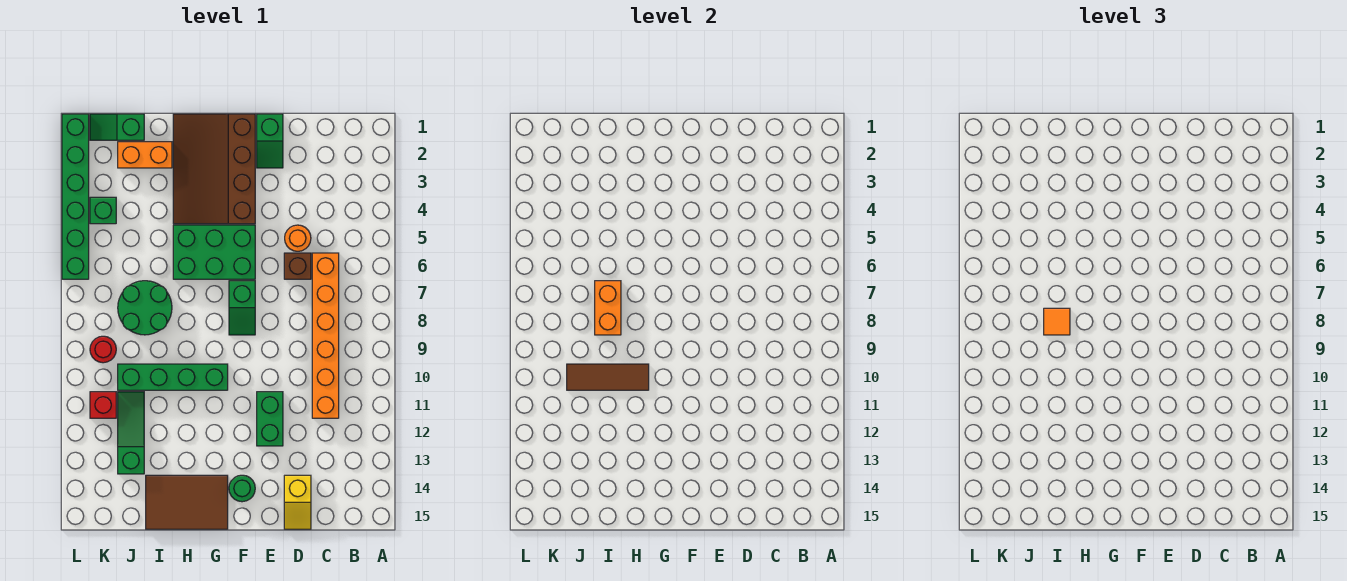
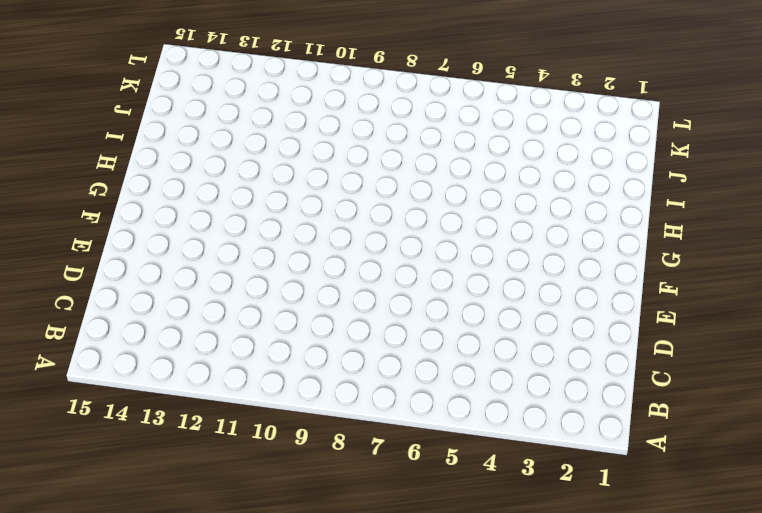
none -> orange 1x6 brick [312,253,339,418]
none -> orange 1x1 round brick [285,225,311,251]
none -> brown 1x1 brick [284,253,311,279]

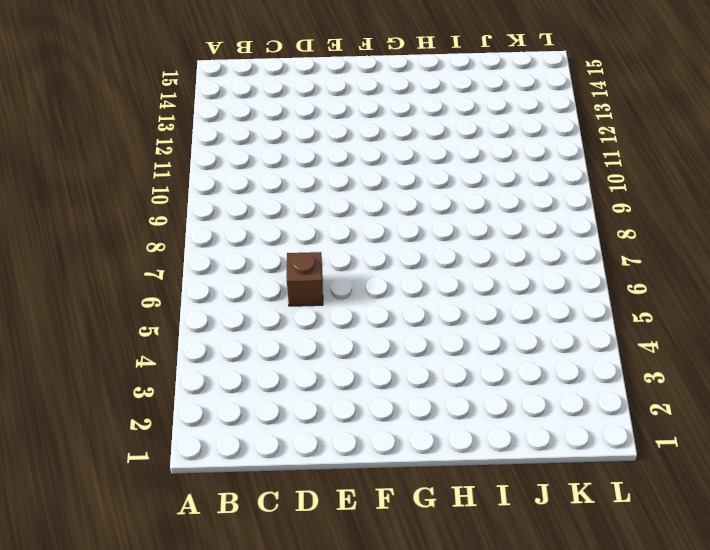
none -> orange 1x6 brick [312,253,339,418]
none -> orange 1x1 round brick [285,225,311,251]
none -> yellow 1x2 slope [284,475,311,529]

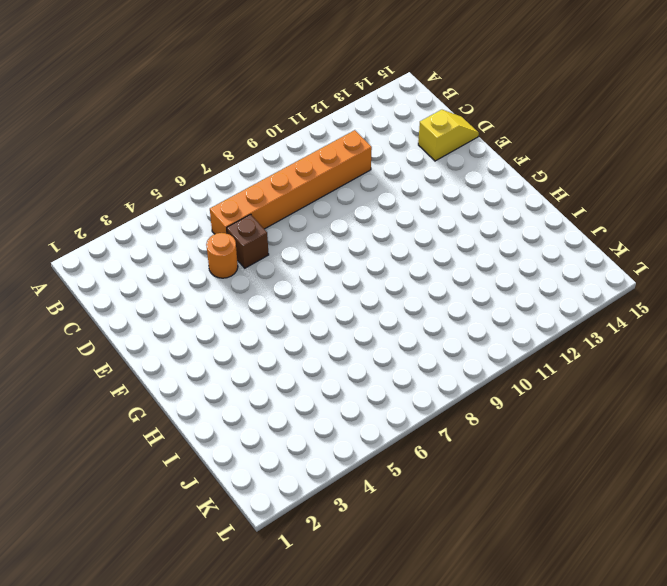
none -> green 1x2 slope [257,114,283,168]
none -> green 1x2 brick [257,392,283,446]
none -> brown 3x4 slope [173,114,255,224]

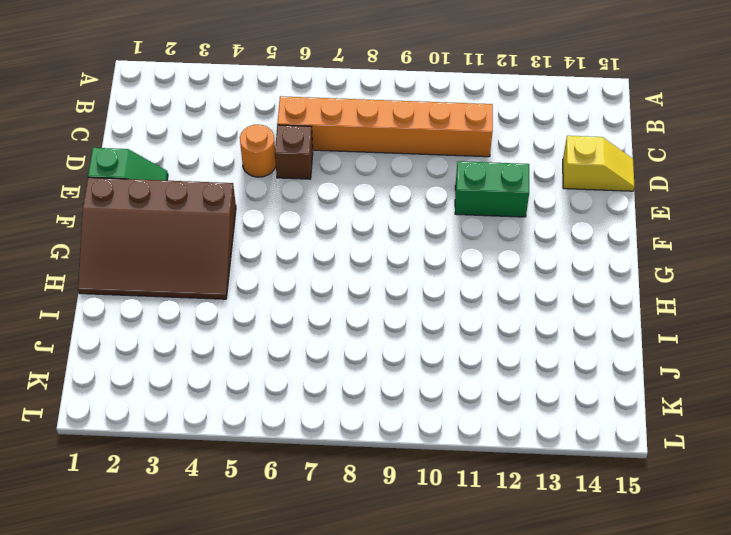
none -> green 2x3 brick [173,225,255,279]
none -> green 1x2 slope [229,281,255,335]
none -> green 1x1 round brick [229,475,255,502]

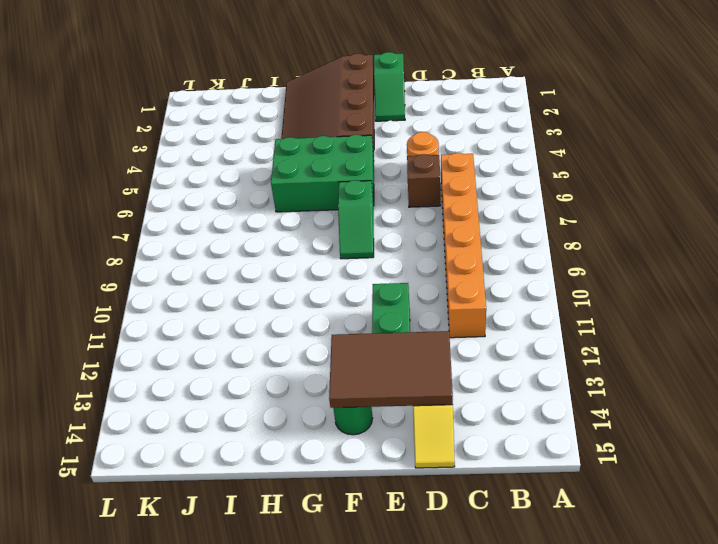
brown 2x3 tile [329,331,453,408] -> brown 2x3 tile moved to [146,475,228,529]
none -> green 1x4 brick [118,364,228,390]
none -> orange 1x2 brick [118,142,172,168]
none -> green 2x2 round brick [118,281,172,335]

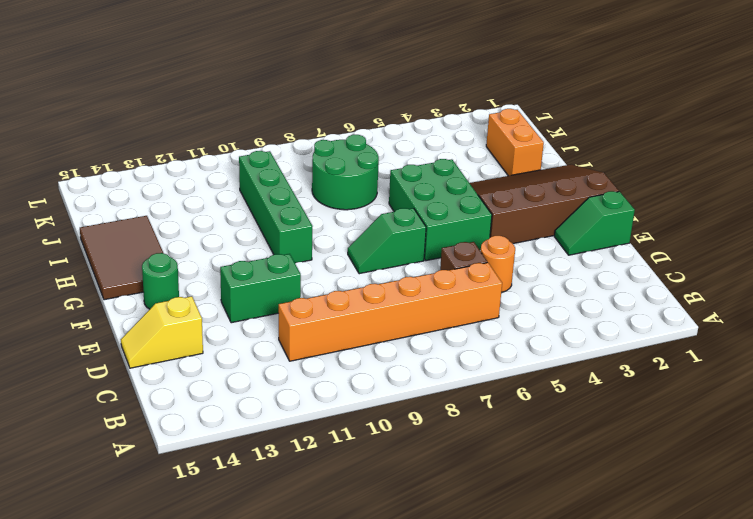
none -> green 1x2 slope [90,114,144,140]
none -> green 1x3 slope [118,392,144,474]
none -> green 1x1 brick [90,197,116,224]

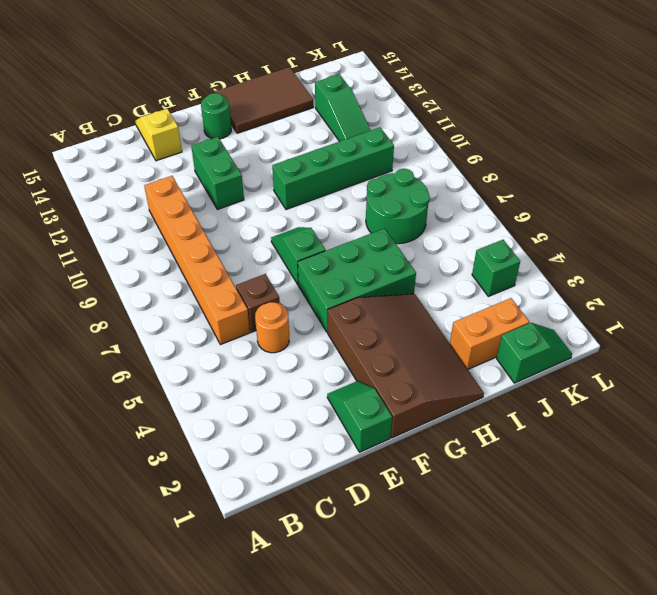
none -> red 1x1 round brick [90,336,116,363]
none -> red 1x1 brick [90,392,116,418]
none -> green 1x6 brick [62,114,89,279]

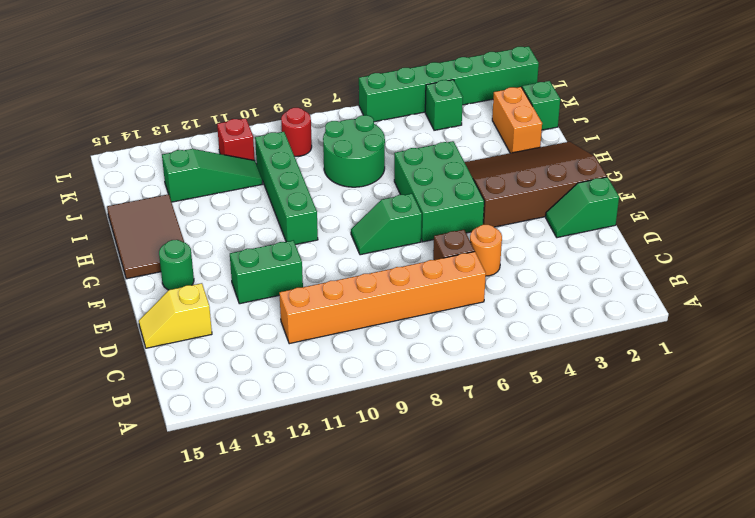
none -> brown 1x3 tile [567,364,649,390]
none -> orange 1x2 brick [595,281,621,335]
none -> orange 1x1 tile [1044,308,1070,335]

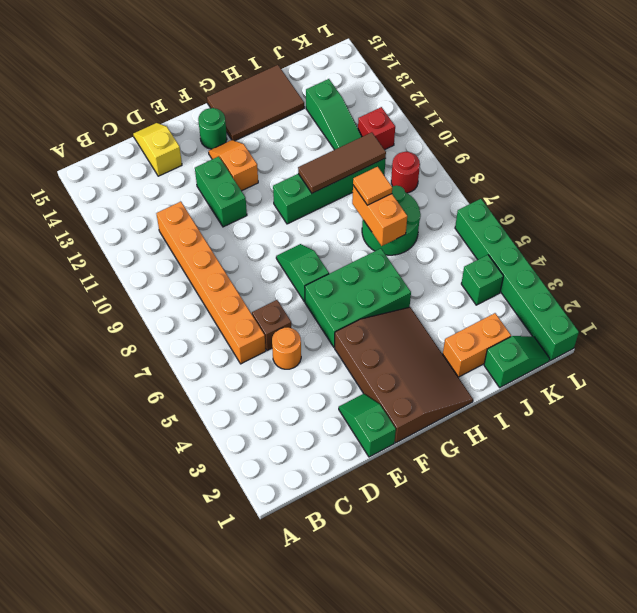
orange 1x2 slope [209,140,258,191] -> none

